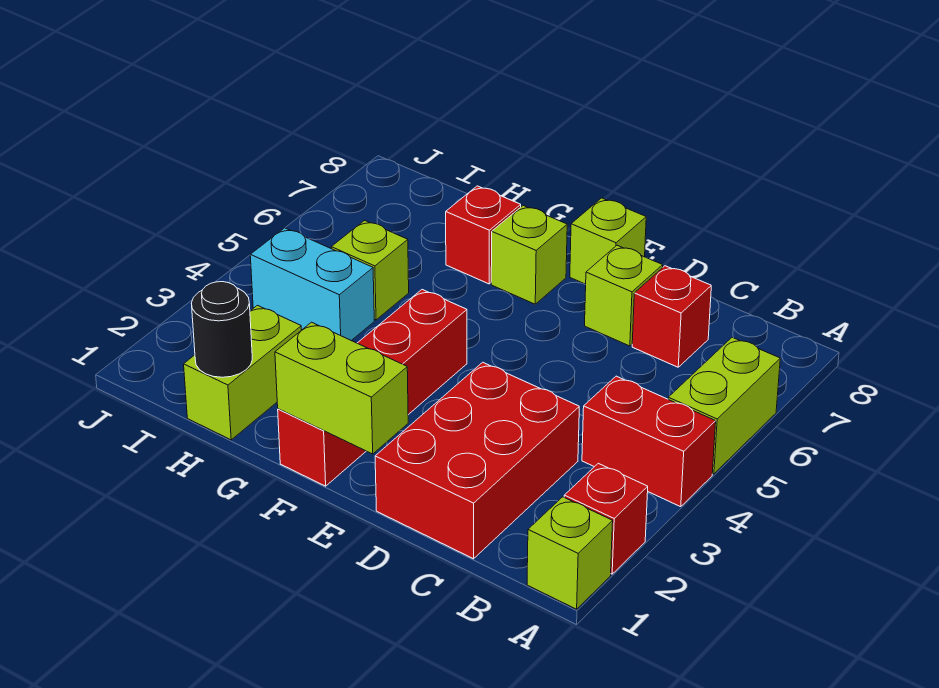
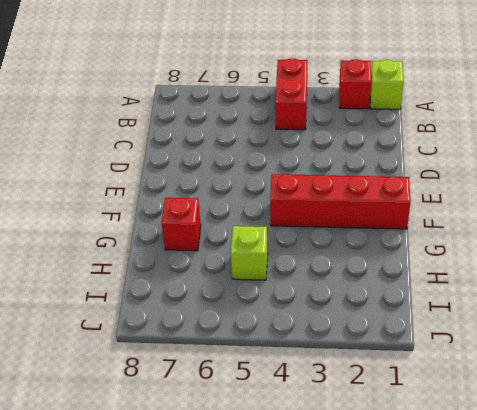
none -> lime 1x2 brick [668,337,780,474]
none -> red 2x3 brick [375,362,579,559]
none -> red 1x1 brick [632,266,711,367]

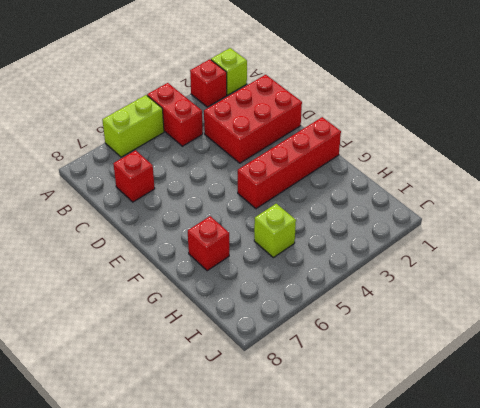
none -> lime 1x1 brick [585,245,663,346]
none -> lime 1x1 brick [570,198,646,284]
none -> lime 1x1 brick [491,206,567,304]

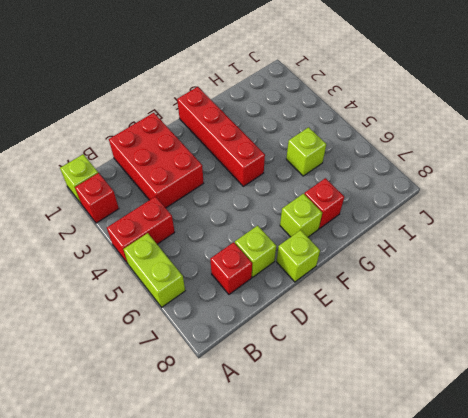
none -> lime 1x2 brick [184,305,302,440]
none -> cyan 1x2 brick [250,228,374,341]
none -> lime 1x2 brick [275,322,408,454]

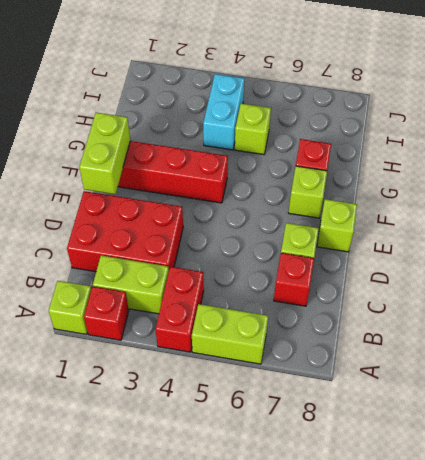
lime 1x2 brick [93,255,169,314] -> lime 1x2 brick moved to [184,305,302,440]
none -> black 1x1 round brick [191,282,252,377]

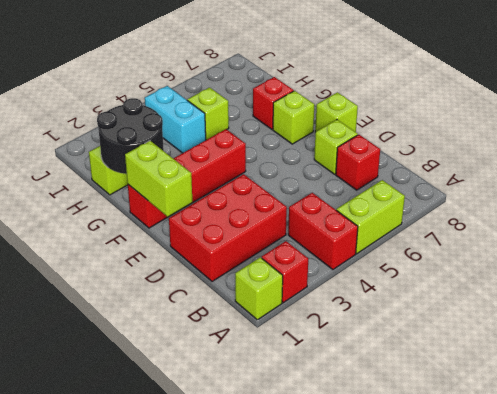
black 2x2 round brick [97,98,164,174] -> black 1x1 round brick [191,282,252,377]

